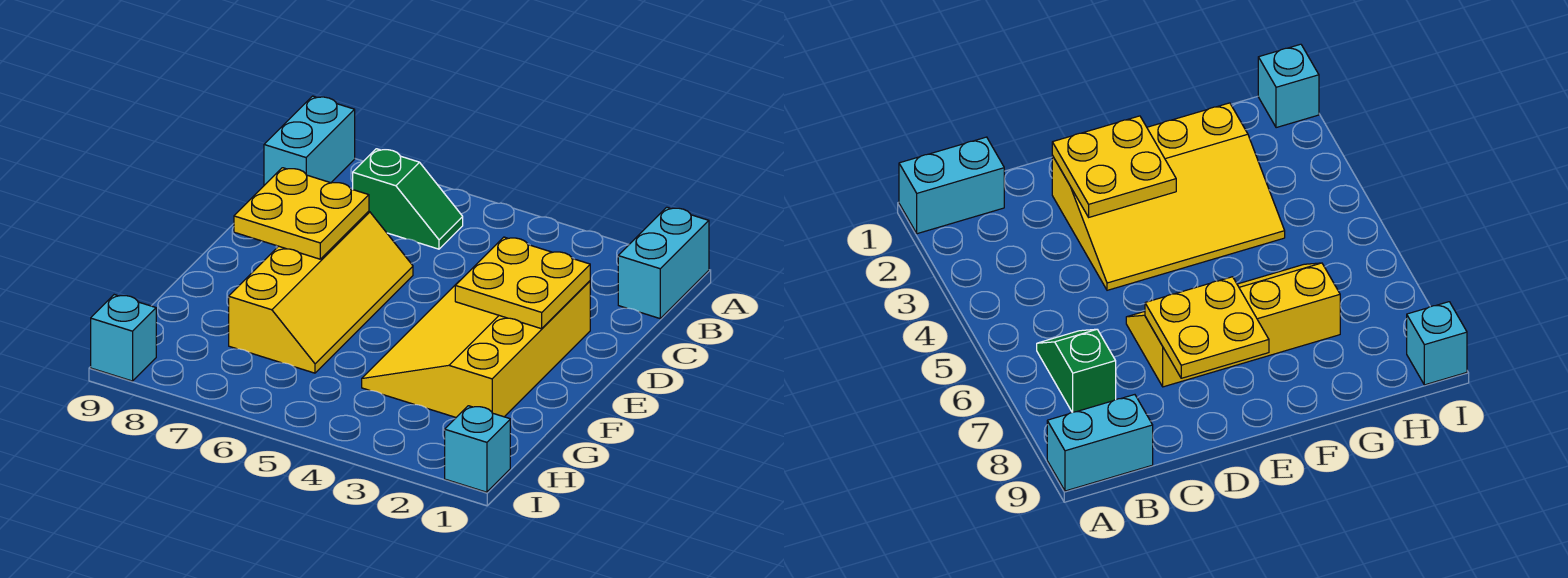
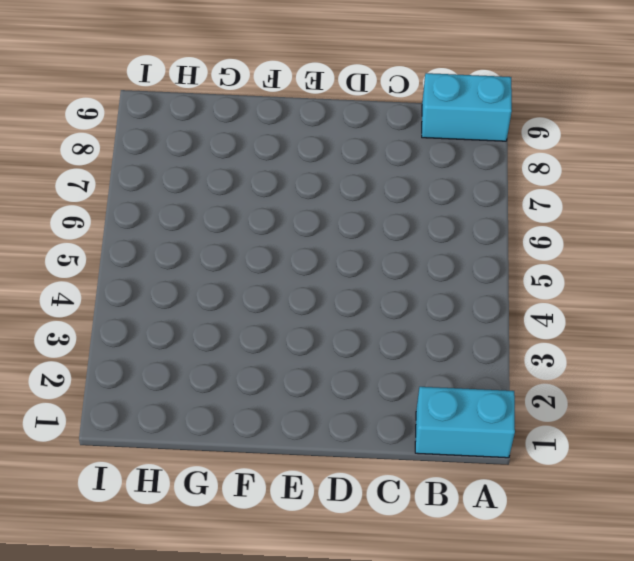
none -> green 1x2 slope [353,149,463,249]
none -> yellow 3x4 slope [362,281,590,417]

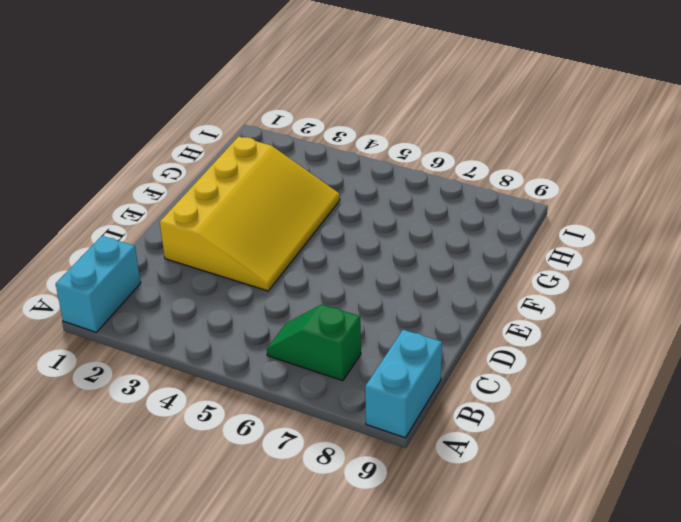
none -> yellow 2x4 slope [229,211,413,373]
none -> cyan 1x1 brick [445,406,510,492]

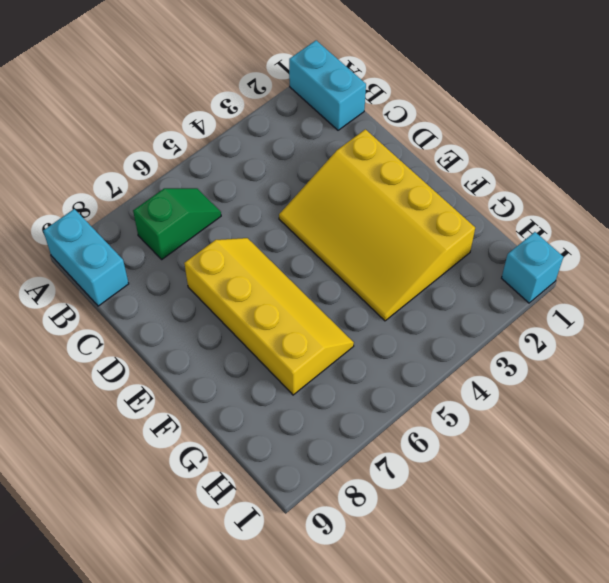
none -> cyan 1x1 brick [91,295,156,381]
none -> yellow 2x2 plate [455,237,590,329]

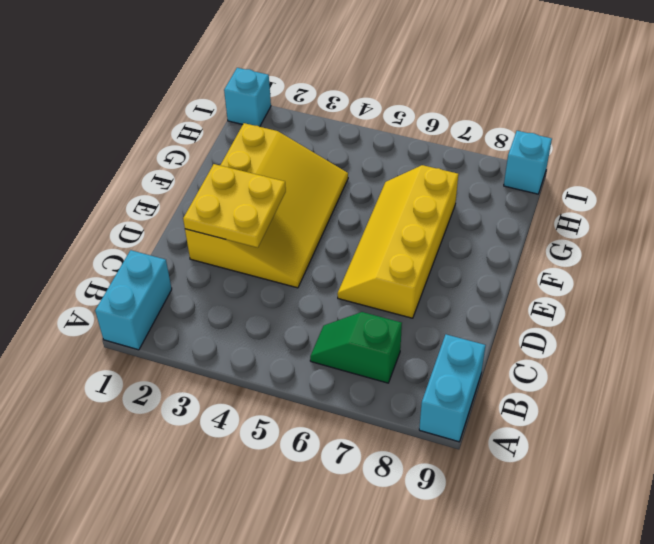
none -> yellow 2x2 plate [234,168,369,259]

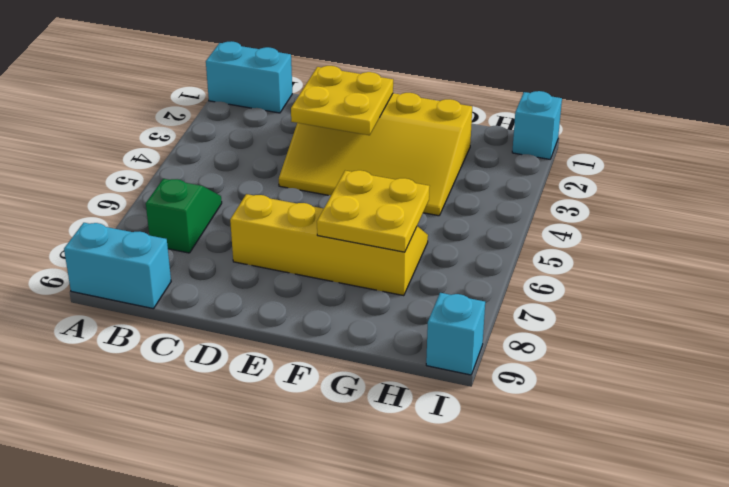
yellow 2x2 plate [317,170,430,252] -> yellow 2x2 plate moved to [234,168,369,259]

